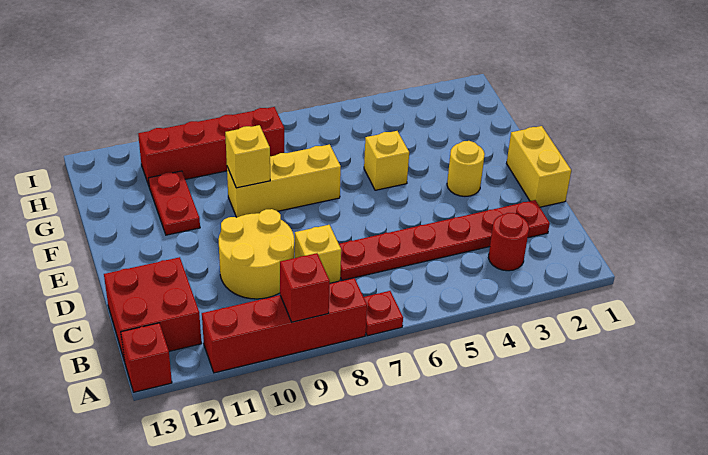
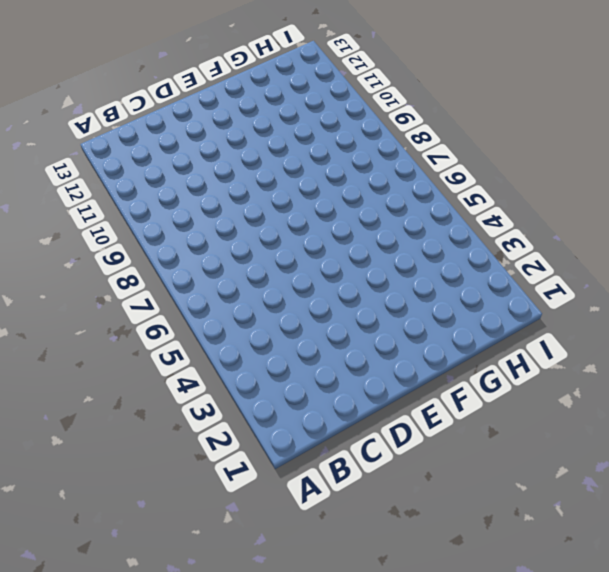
none -> red 1x1 plate [364,291,403,336]
none -> red 1x4 brick [202,278,367,373]
none -> red 1x1 brick [121,323,172,392]

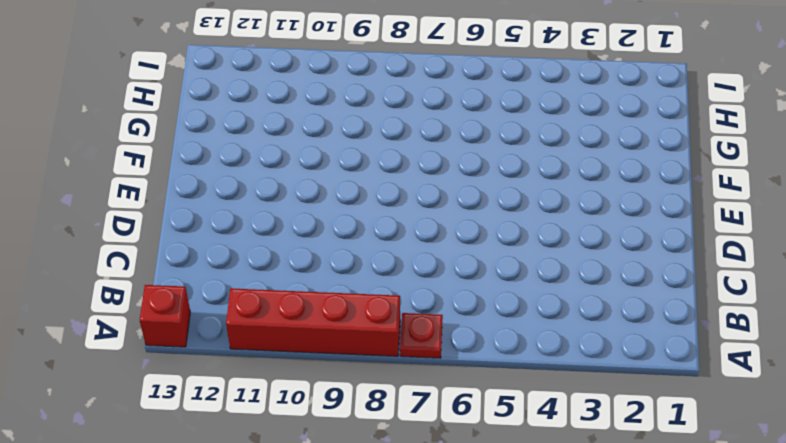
none -> red 1x1 round brick [488,213,529,271]
none -> red 2x2 brick [104,257,201,361]
none -> red 1x6 plate [339,200,550,281]

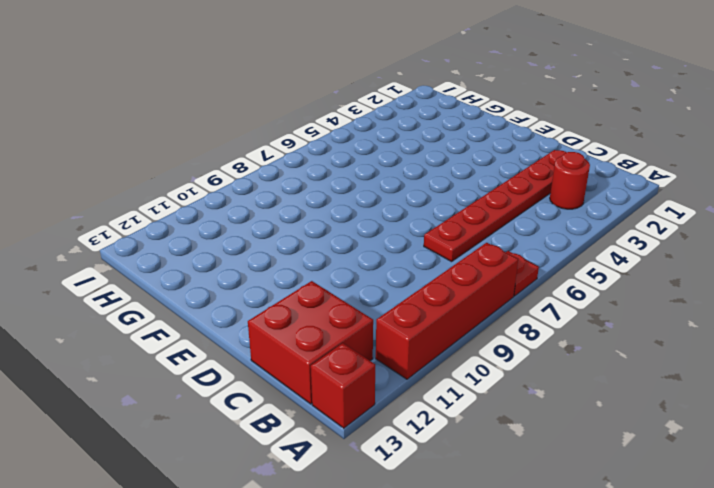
none -> yellow 1x1 brick [295,225,341,283]
none -> yellow 2x2 round brick [218,209,294,299]
none -> yellow 1x2 brick [507,126,571,207]

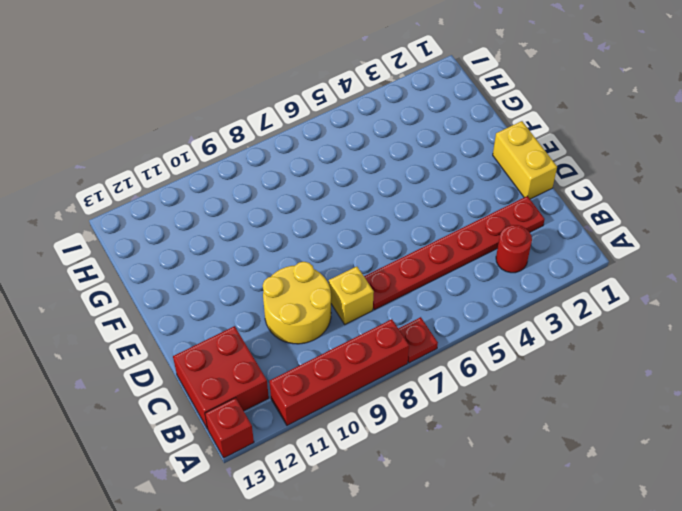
none -> yellow 1x1 round brick [447,141,485,196]
none -> yellow 1x1 brick [364,131,409,190]
none -> yellow 1x3 brick [227,144,341,218]

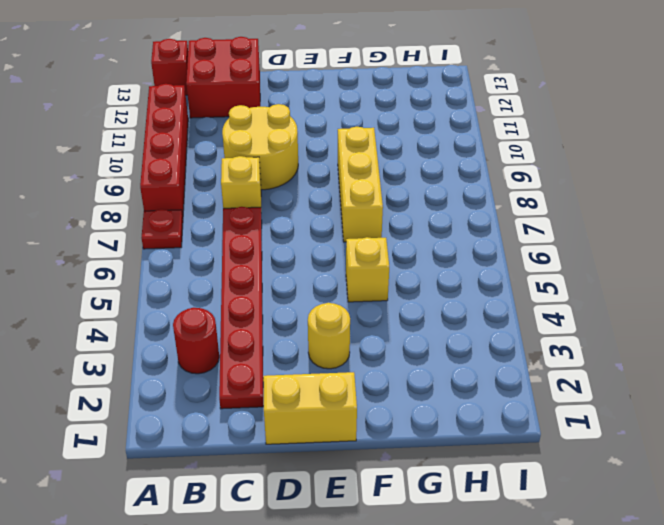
none -> red 1x2 plate [148,171,200,235]
none -> red 1x4 brick [138,107,284,185]
none -> red 1x1 brick [280,253,330,322]

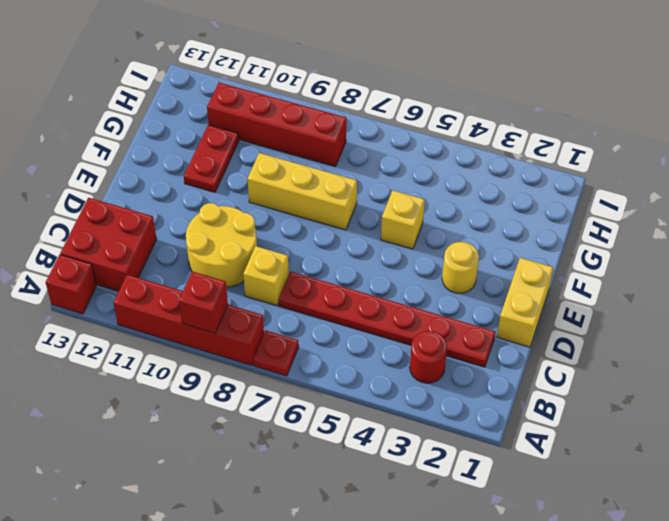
none -> yellow 1x1 brick [225,125,270,188]

